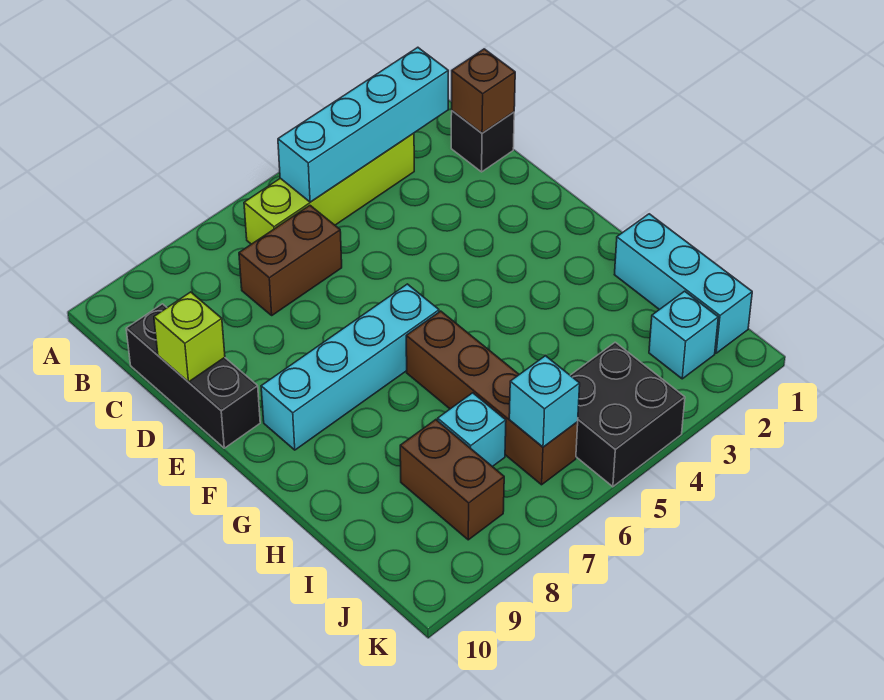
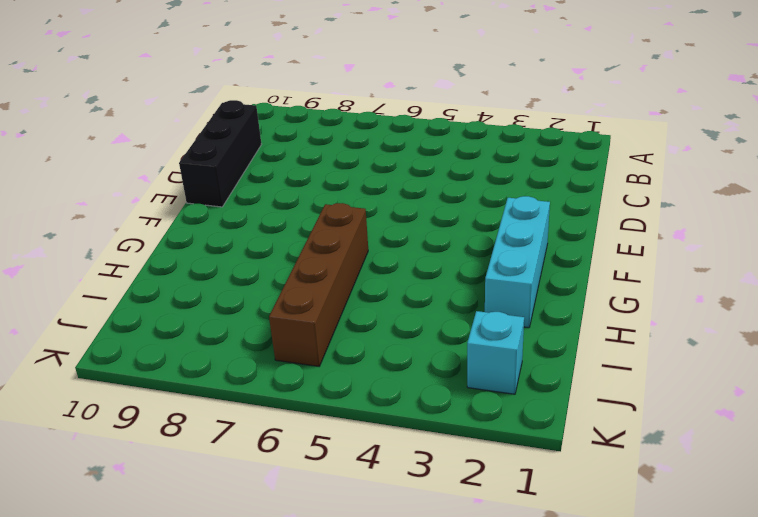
cyan 1x3 brick [485,196,550,328] -> cyan 1x3 brick moved to [614,214,752,353]
none -> lime 1x4 brick [244,133,414,244]
none -> black 1x1 brick [451,111,514,172]
none -> brown 1x2 brick [239,205,342,315]

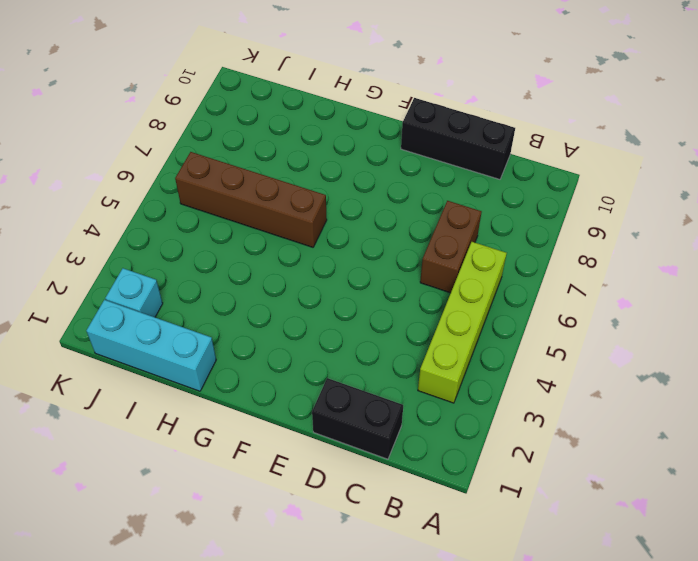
black 1x2 brick [312,378,403,459] -> black 1x1 brick [451,111,514,172]
none -> cyan 1x4 brick [261,284,439,450]
none -> cyan 1x1 brick [438,393,506,467]
none -> brown 1x2 brick [400,420,504,540]

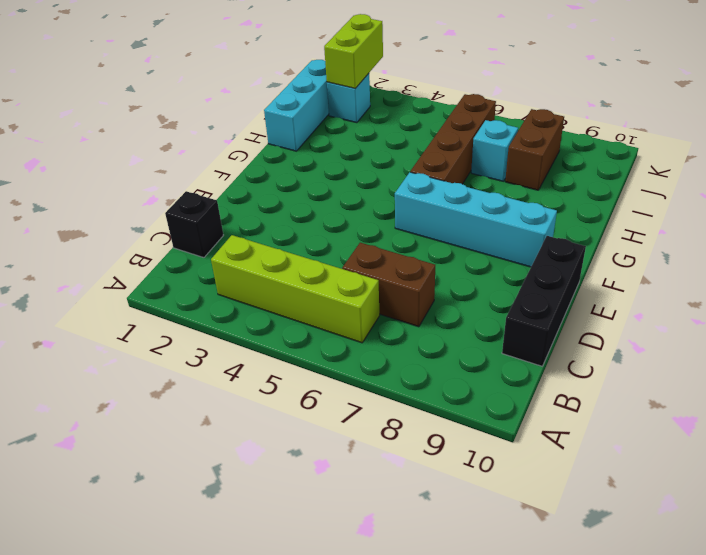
lime 1x2 brick [324,14,383,88] -> none
none -> black 2x2 brick [570,342,685,487]
none -> cyan 1x4 brick [278,47,448,202]
none -> brown 1x1 brick [452,49,515,133]

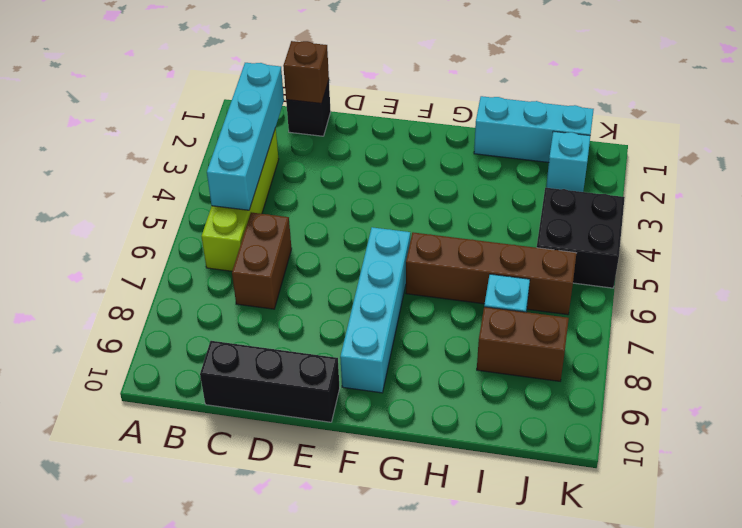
none -> lime 1x1 brick [154,292,225,382]
none -> cyan 1x1 brick [509,356,580,447]

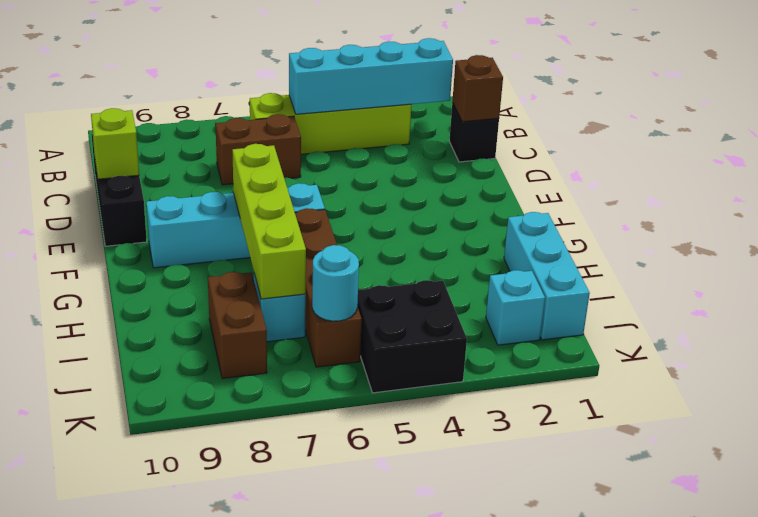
lime 1x4 brick [232,144,306,299] -> none
cyan 1x1 round brick [312,245,359,321] -> cyan 1x1 brick [509,356,580,447]

